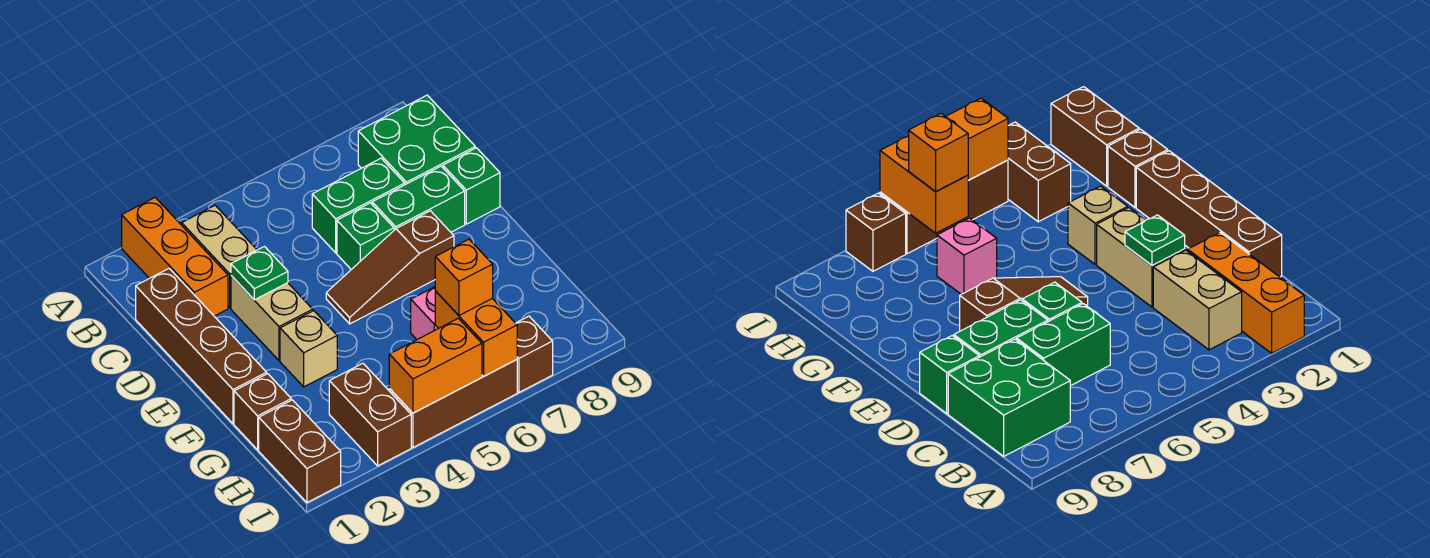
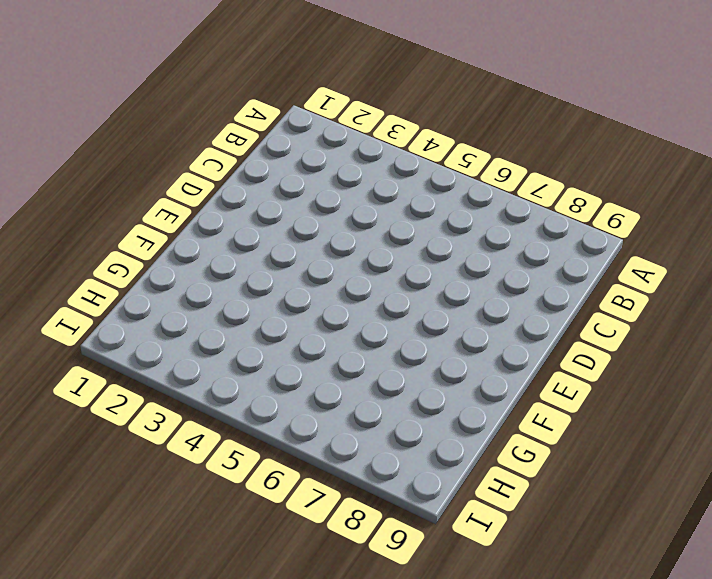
none -> orange 1x3 brick [122,197,228,316]
none -> tan 1x2 brick [182,205,257,308]
none -> green 2x2 brick [358,95,475,185]

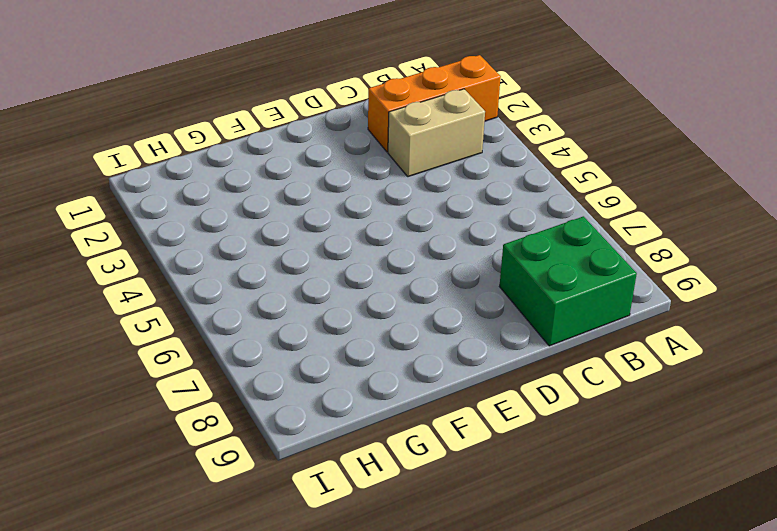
none -> brown 1x4 brick [136,269,267,424]
none -> green 1x2 brick [312,158,405,253]
none -> tan 1x2 brick [231,276,313,361]

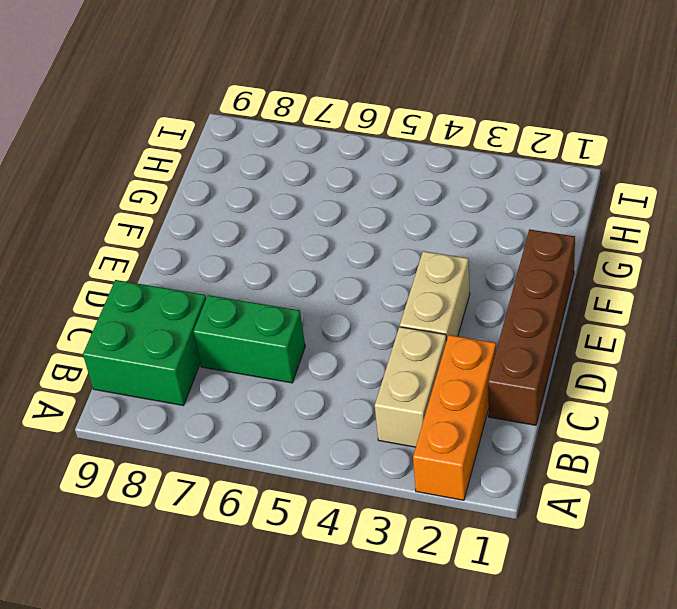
none -> green 1x1 brick [337,203,394,270]
none -> green 1x2 brick [372,166,465,232]
none -> green 1x1 brick [443,148,500,224]

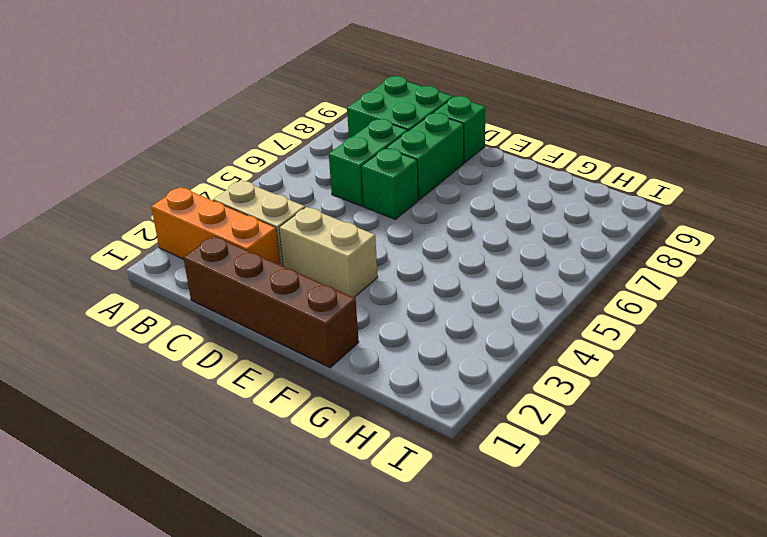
none -> brown 1x3 slope [326,211,454,324]
none -> tan 1x1 brick [280,311,337,387]
none -> brown 1x1 brick [234,374,291,450]

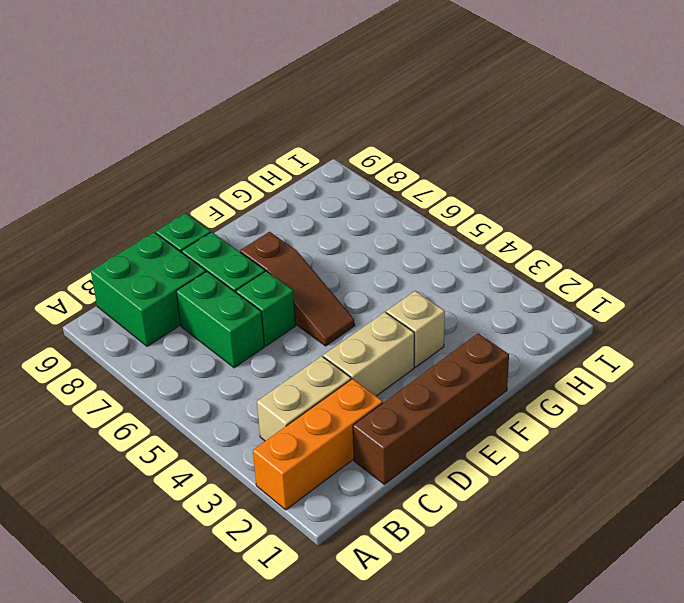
none -> brown 1x1 brick [234,374,291,450]
none -> pink 1x1 brick [411,287,438,339]
none -> brown 1x2 brick [259,400,341,502]

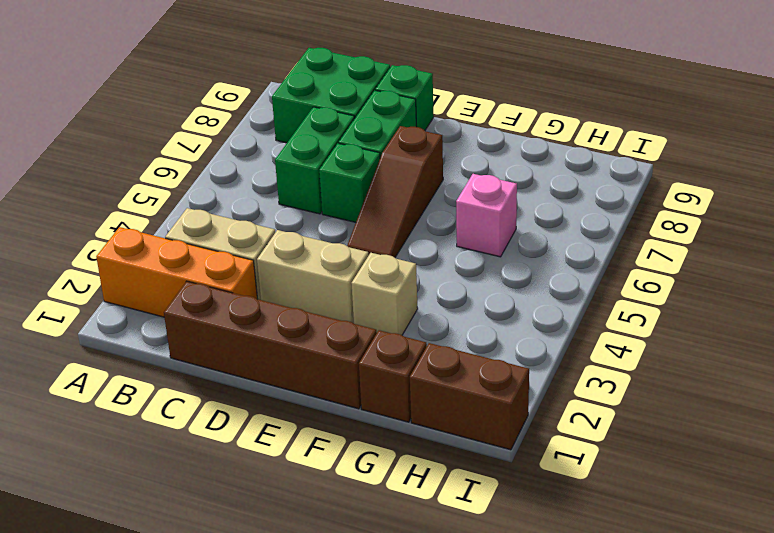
none -> brown 1x2 brick [329,363,411,466]
none -> brown 1x3 brick [389,360,517,447]
none -> brown 1x1 brick [516,316,553,392]

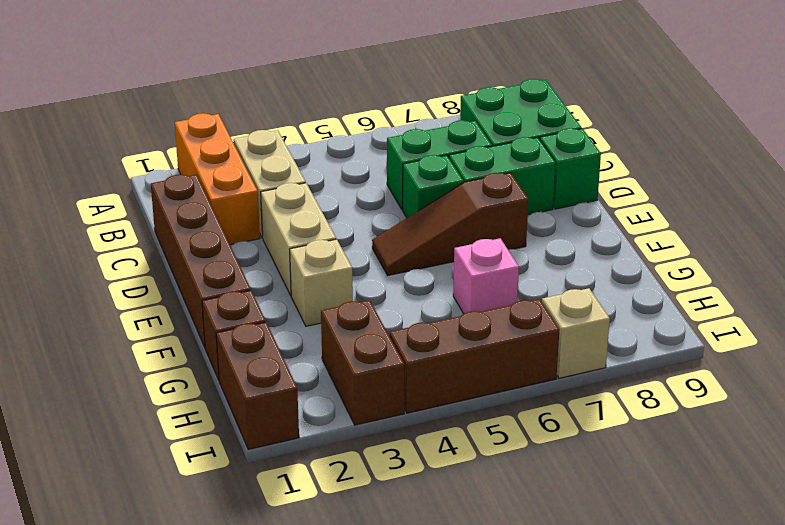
tan 1x1 brick [542,288,610,378] -> brown 1x1 brick [516,316,553,392]
none -> green 1x1 plate [231,247,288,300]
none -> orange 1x2 brick [435,291,517,376]
none -> orange 1x2 brick [389,318,482,413]

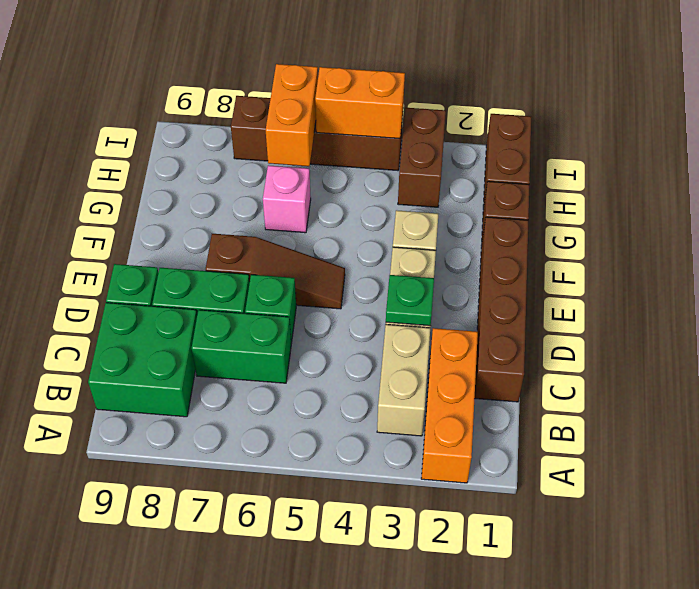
none -> orange 1x1 brick [435,239,493,315]

